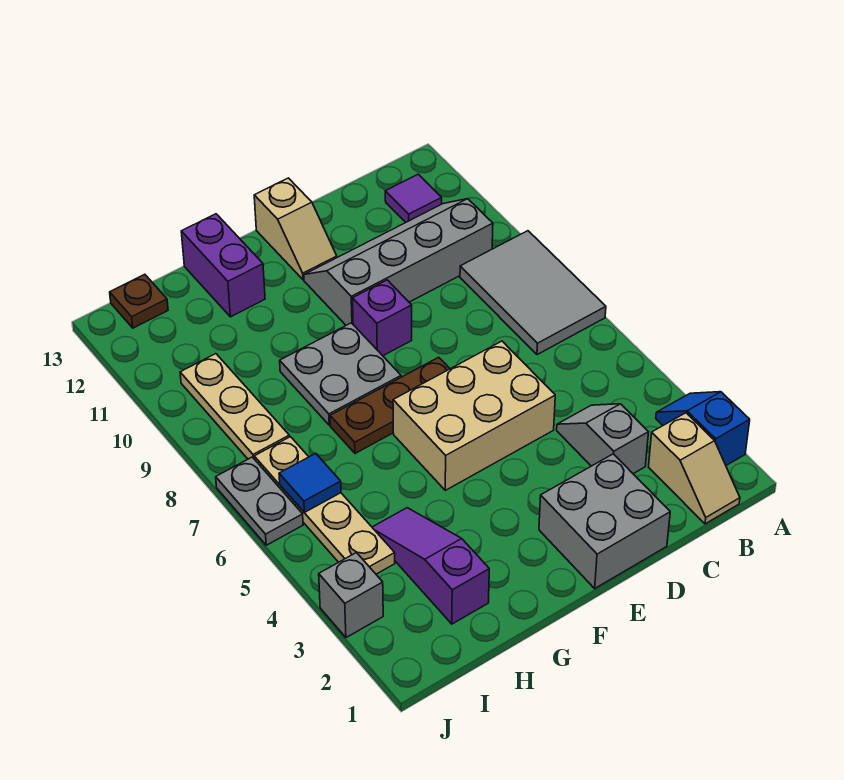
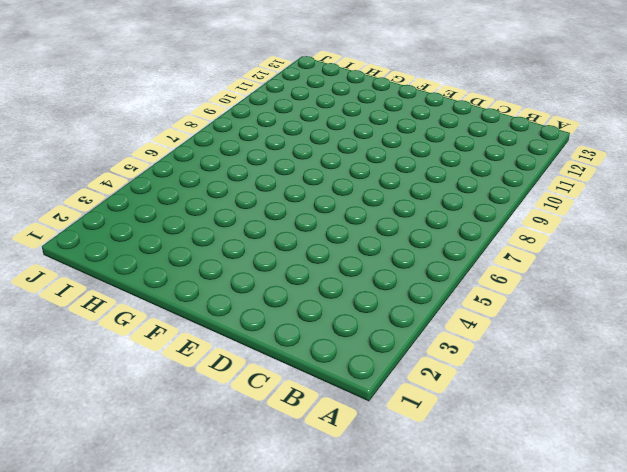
none -> blue 1x2 slope [656,392,750,465]
none -> grey 2x3 tile [460,231,606,355]
none -> tan 1x2 slope [649,413,740,524]

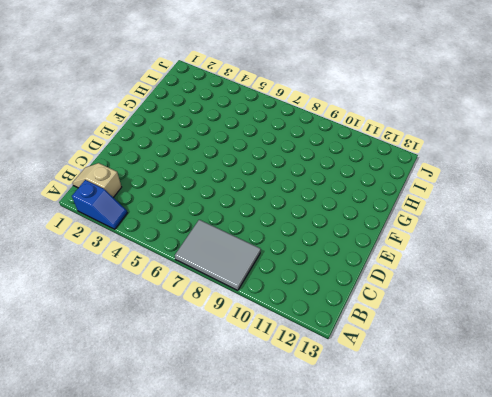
none -> grey 2x4 slope [304,199,493,325]
none -> purple 1x1 tile [385,174,442,222]
none -> grey 1x2 slope [557,404,648,474]

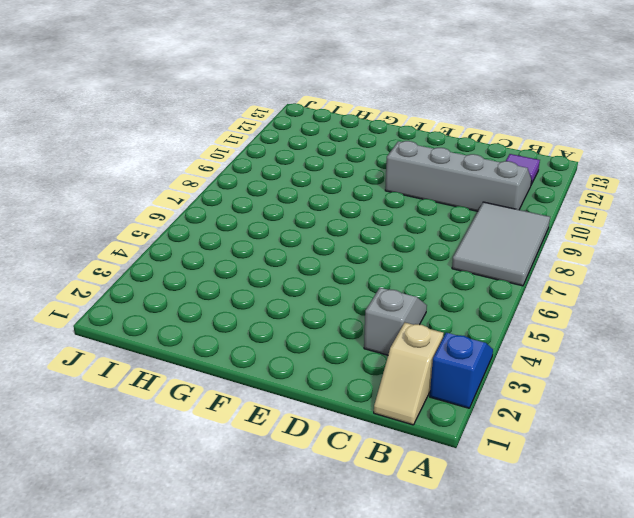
none -> grey 2x2 brick [539,454,670,588]
none -> tan 2x3 brick [393,341,555,490]
none -> brown 1x3 plate [330,357,450,453]

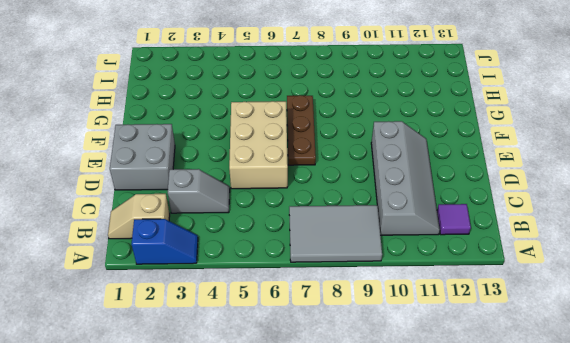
none -> purple 1x1 brick [353,280,412,356]
none -> tan 1x2 slope [254,178,337,280]
none -> grey 2x2 plate [280,323,401,425]

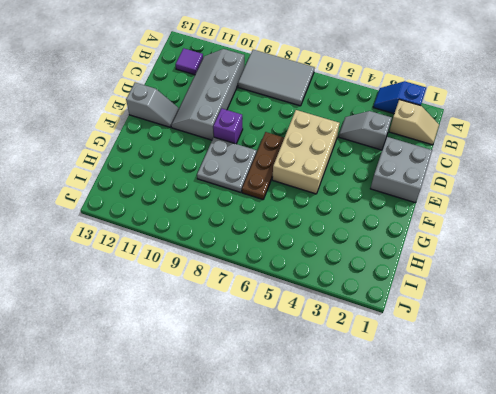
grey 1x2 slope [126,83,179,127] -> tan 1x2 slope [254,178,337,280]
none -> purple 1x2 brick [181,214,265,317]
none -> purple 1x3 slope [372,508,489,624]
none -> tan 1x4 plate [254,437,395,574]

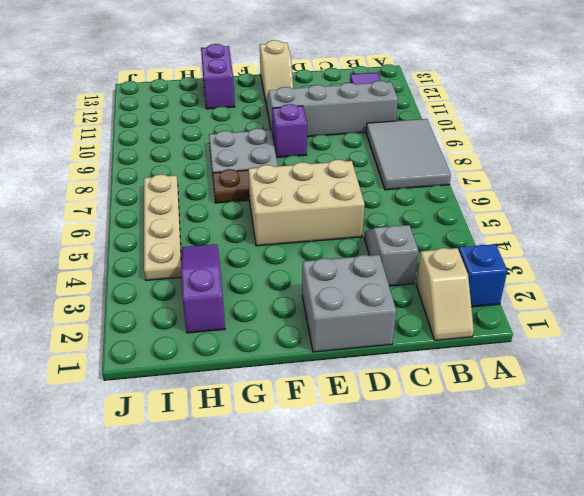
none -> tan 1x3 plate [180,354,289,459]
none -> brown 1x1 plate [110,274,168,328]
none -> grey 1x1 brick [319,552,383,638]

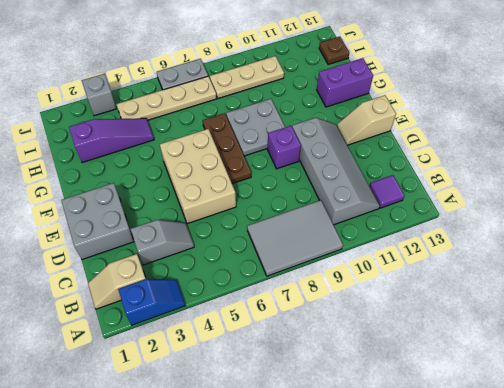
none -> blue 1x1 tile [279,453,341,512]

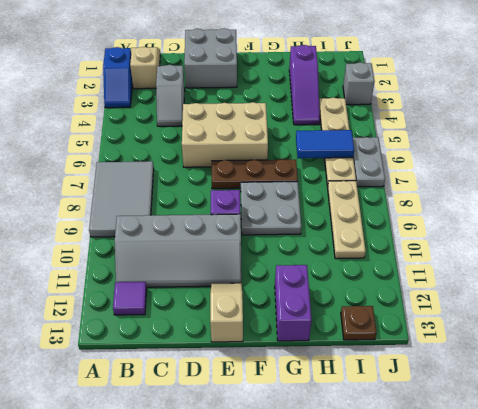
blue 1x2 tile [296,130,354,158] -> blue 1x1 tile [279,453,341,512]

